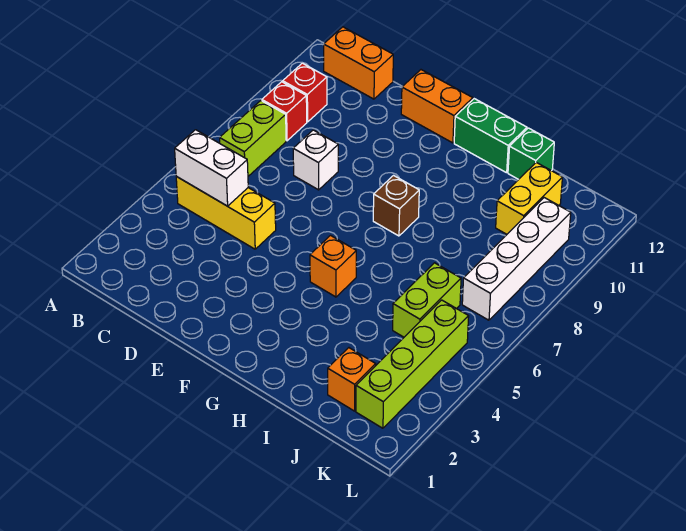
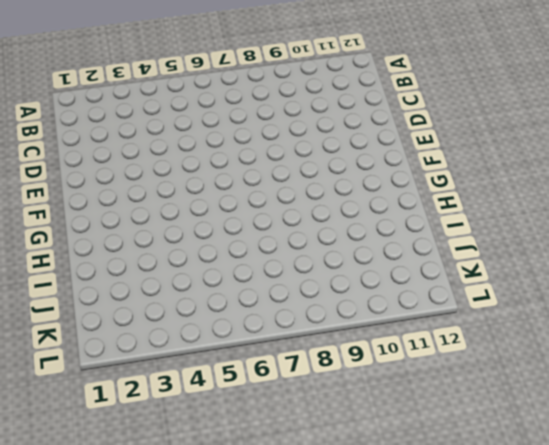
none -> yellow 1x3 brick [176,177,276,249]
none -> lime 1x2 brick [220,101,286,176]
none -> red 1x1 brick [262,82,307,141]

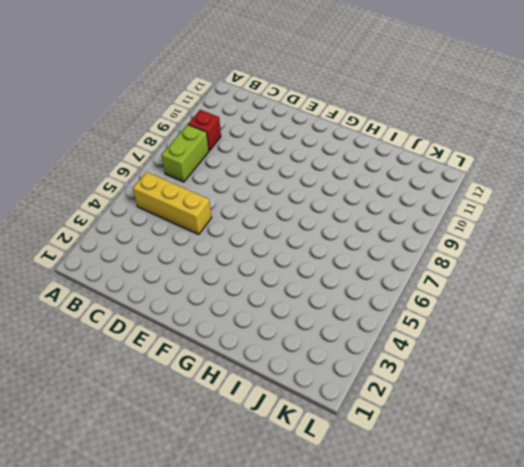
none -> red 1x1 brick [283,63,327,122]
none -> orange 1x2 brick [324,27,393,99]
none -> white 1x1 brick [293,130,338,190]

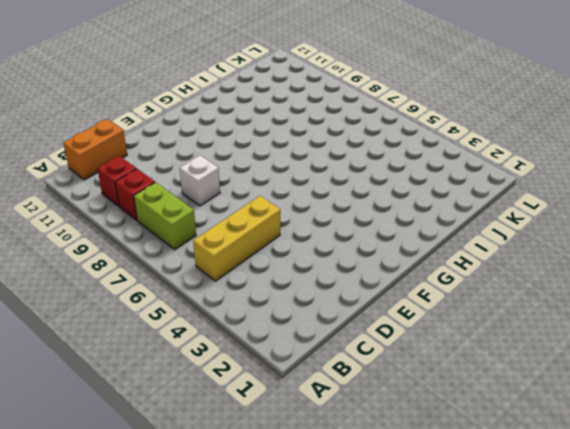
none -> orange 1x2 brick [401,70,473,143]
none -> orange 1x1 brick [310,236,356,297]
none -> brown 1x1 brick [373,176,419,236]

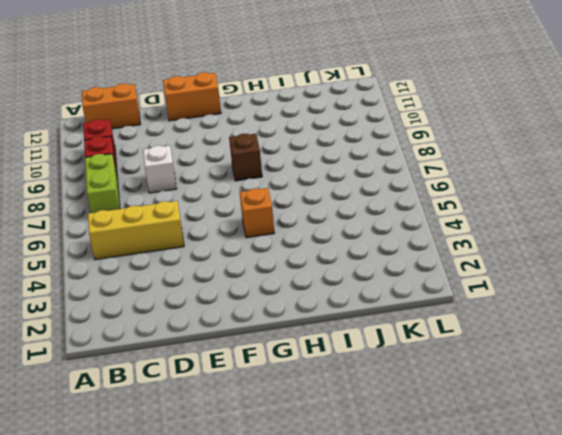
none -> green 1x2 brick [454,99,527,173]
none -> green 1x1 brick [508,128,554,179]
none -> orange 1x1 brick [328,348,376,411]

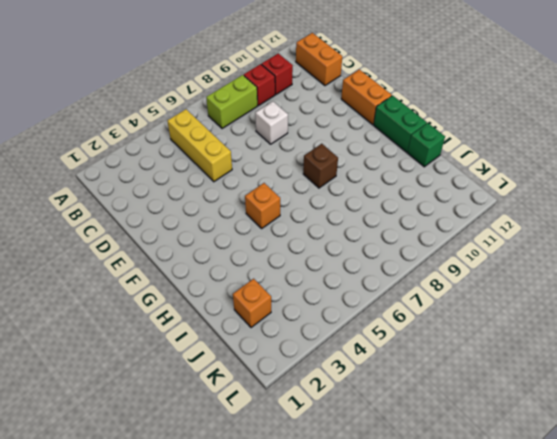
none -> lime 1x2 brick [393,263,461,337]
none -> yellow 1x2 brick [496,163,562,234]
none -> lime 1x4 brick [356,300,469,428]

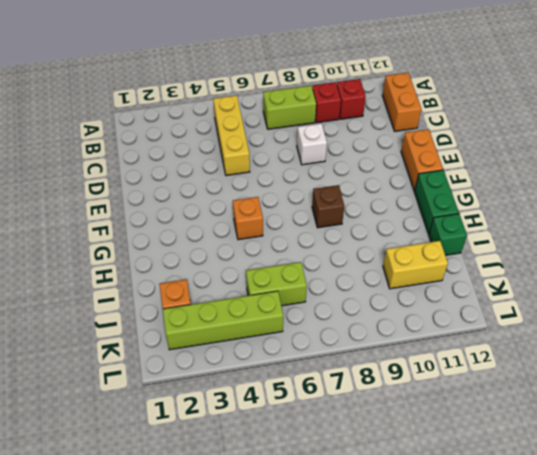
none -> white 1x4 brick [462,198,571,320]
none -> white 1x2 brick [175,130,248,206]

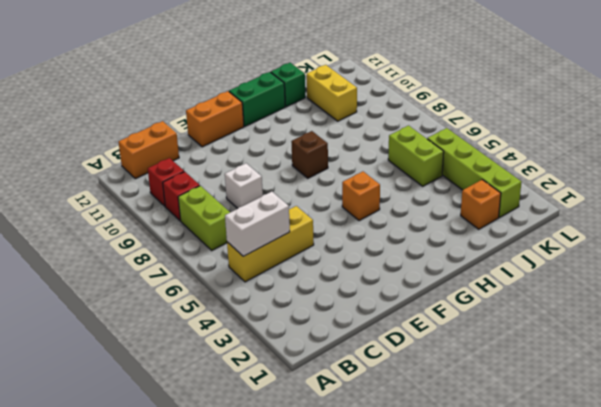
none -> white 1x4 brick [462,198,571,320]

